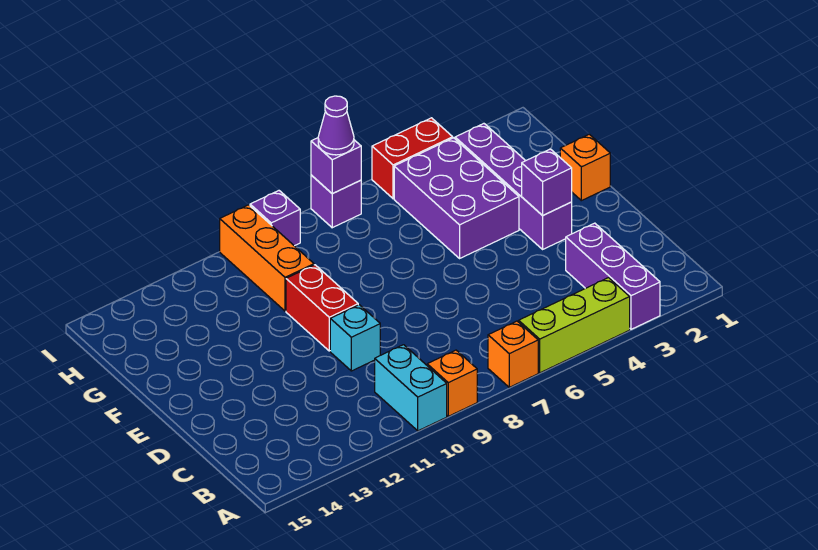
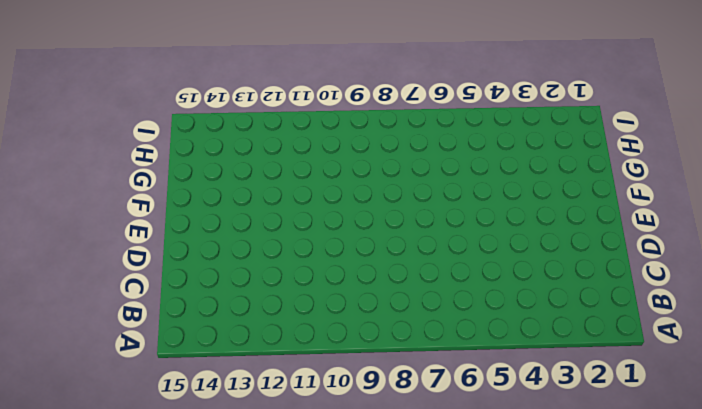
none -> purple 1x3 brick [566,223,660,329]
none -> lime 1x3 brick [519,278,630,373]
none -> orange 1x1 brick [488,321,538,387]

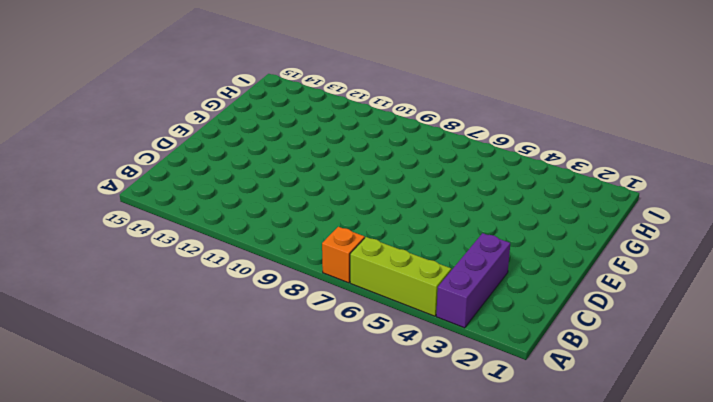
none -> orange 1x1 brick [427,350,477,416]
none -> cyan 1x2 brick [375,345,447,431]
none -> cyan 1x1 brick [330,305,380,371]

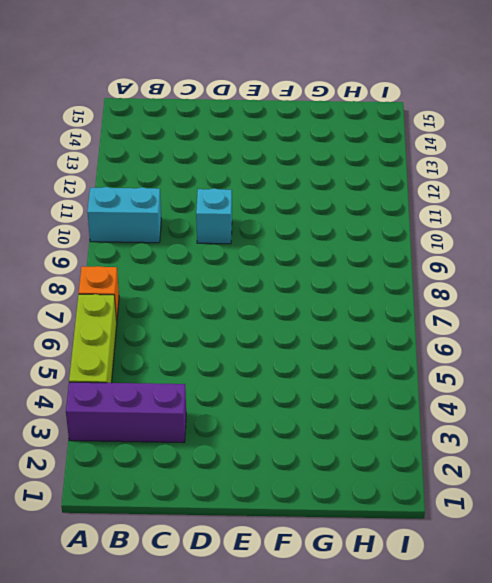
none -> orange 1x1 brick [427,350,477,416]
none -> purple 1x4 brick [455,124,572,249]
none -> red 1x2 brick [286,265,358,351]

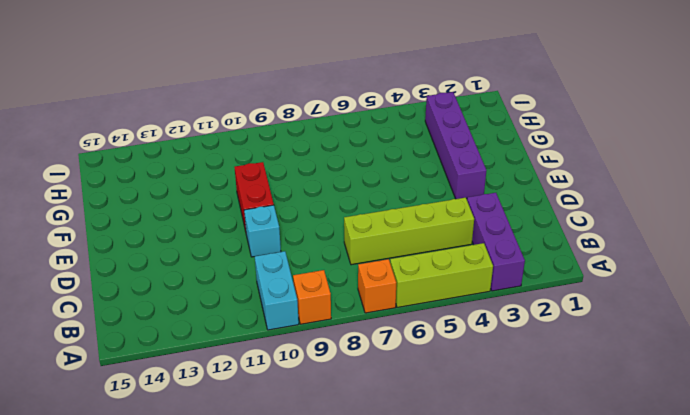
lime 1x4 brick [344,198,474,265] -> none
none -> orange 1x1 brick [560,134,610,201]
none -> purple 2x3 brick [394,138,519,258]
none -> orange 1x3 brick [220,205,314,311]

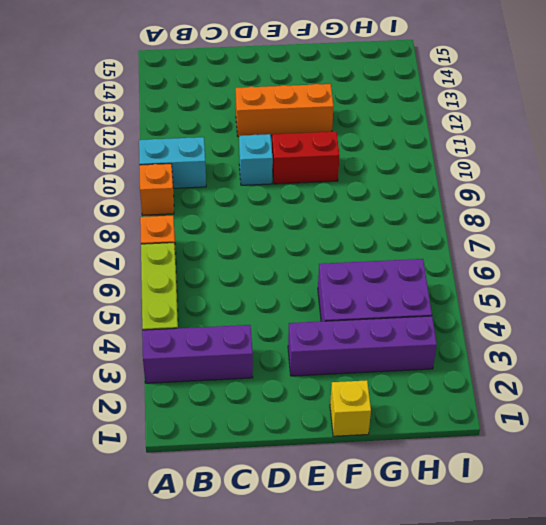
orange 1x3 brick [236,84,334,137] -> orange 1x3 brick moved to [220,205,314,311]
yellow 1x1 brick [330,380,371,436] -> orange 1x1 brick [560,134,610,201]
none -> red 1x2 brick [372,118,453,199]
none -> purple 1x1 brick [311,175,361,228]
none -> purple 1x1 brick [250,191,300,246]

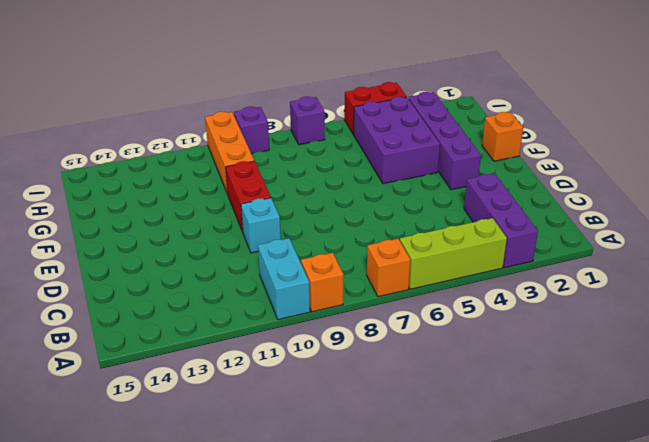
none -> purple 1x1 brick [522,149,572,216]
none -> purple 1x1 brick [311,138,361,194]
none -> purple 1x1 cone [318,96,354,155]

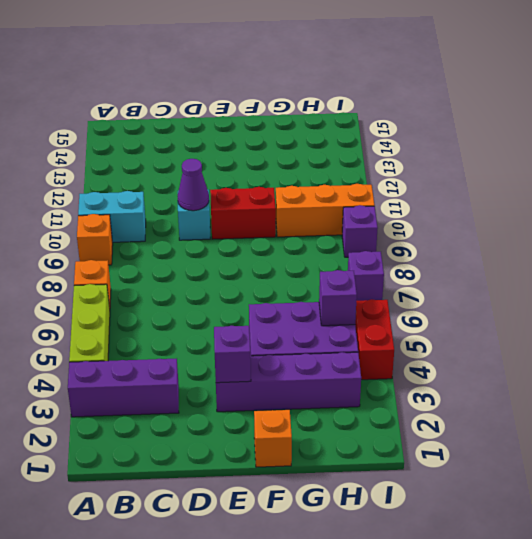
purple 1x1 cone [178,159,209,211] -> purple 1x1 cone moved to [318,96,354,155]
purple 1x1 brick [319,270,357,326] -> purple 1x1 brick moved to [311,138,361,194]

